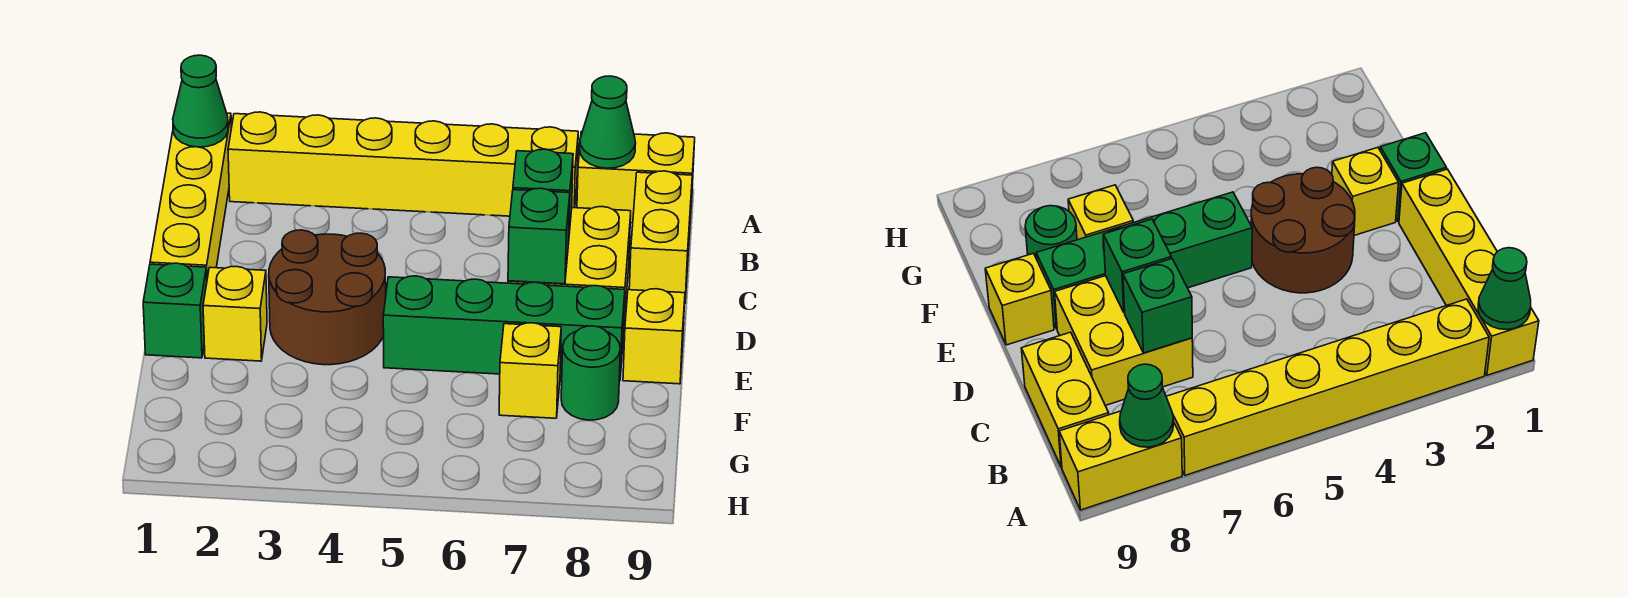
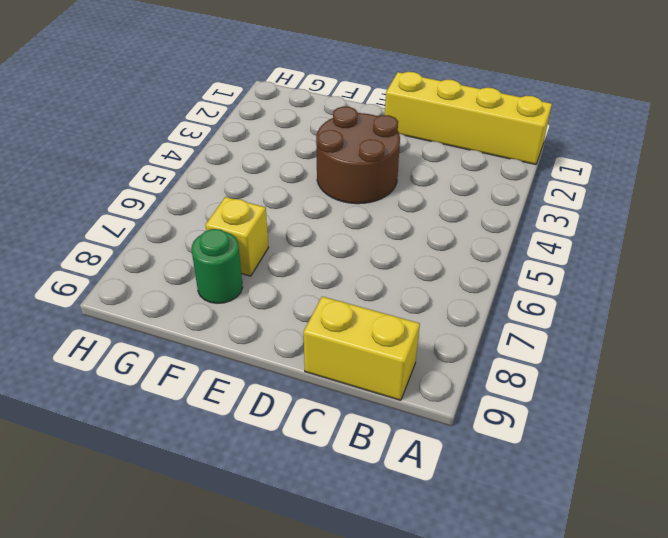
none -> yellow 1x6 brick [228,112,578,216]
none -> yellow 1x2 brick [577,132,695,223]
none -> yellow 2x2 brick [508,207,631,336]

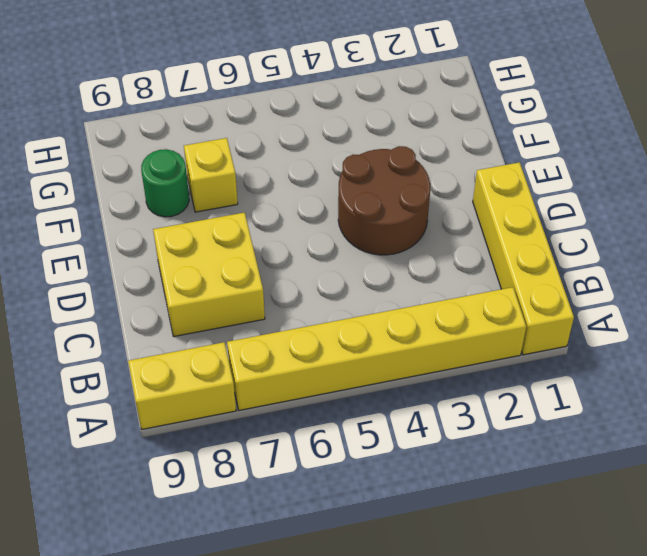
none -> yellow 1x2 brick [629,171,692,299]
none -> green 1x1 brick [143,263,207,358]
none -> yellow 1x1 brick [203,266,267,361]

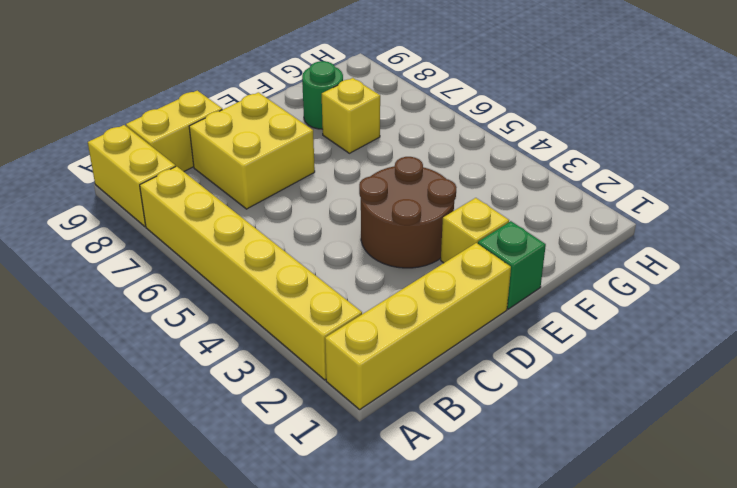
none -> green 1x4 brick [383,276,625,381]
none -> yellow 1x1 brick [623,289,685,384]
none -> green 1x1 cone [173,55,228,147]

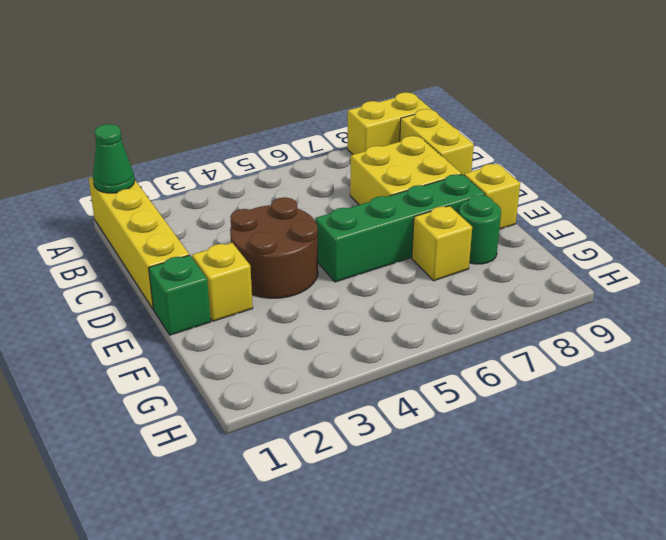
none -> yellow 1x6 brick [228,112,578,216]
none -> green 1x1 cone [580,76,636,168]
none -> green 1x1 brick [513,149,573,244]

